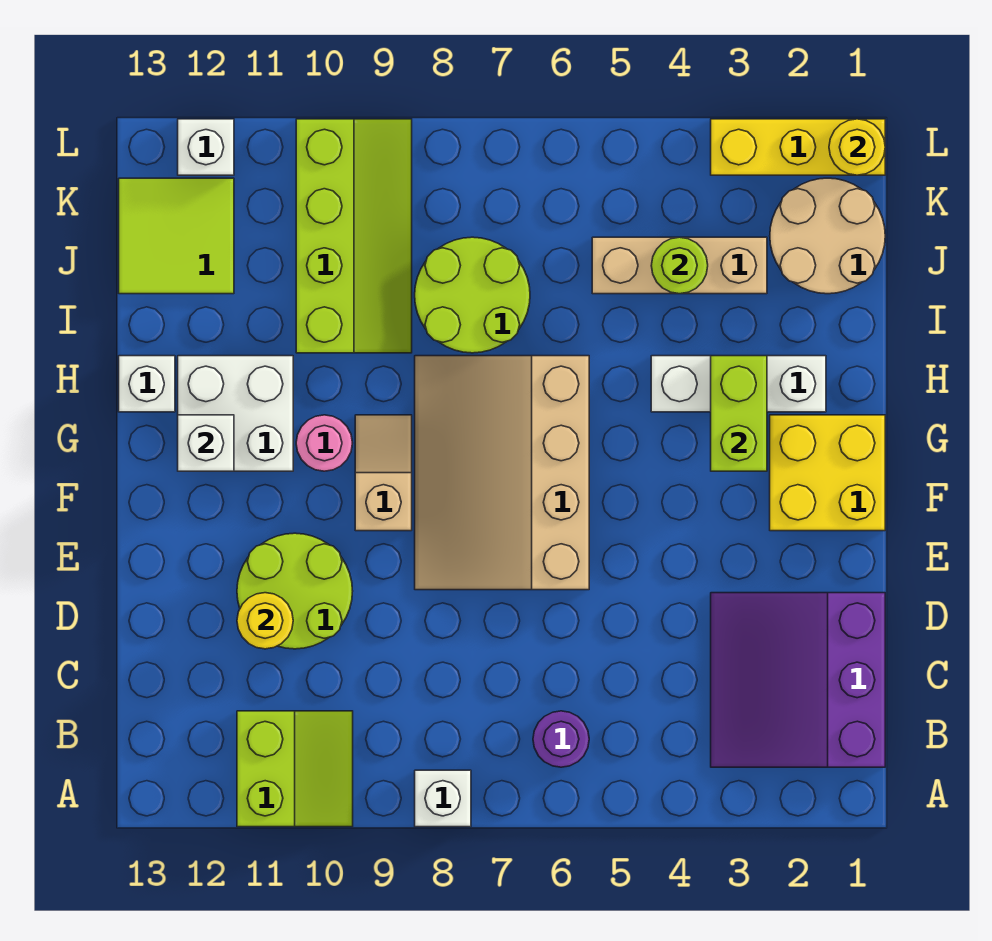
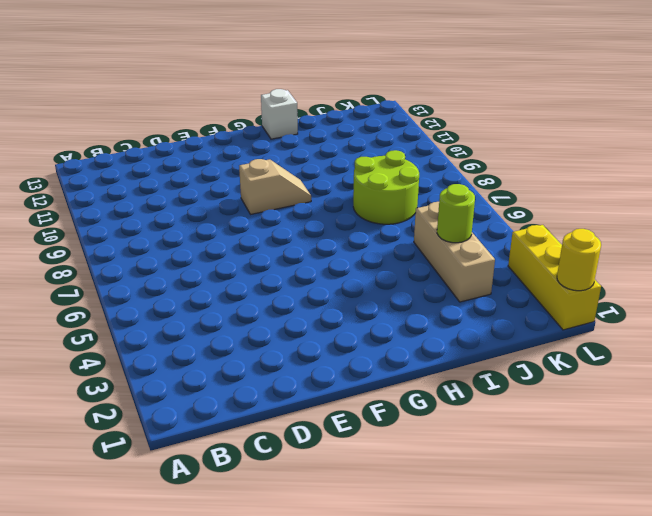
none -> white 1x1 brick [415,770,471,827]
none -> lime 2x2 slope [237,711,353,827]
none -> purple 3x3 slope [711,593,885,767]

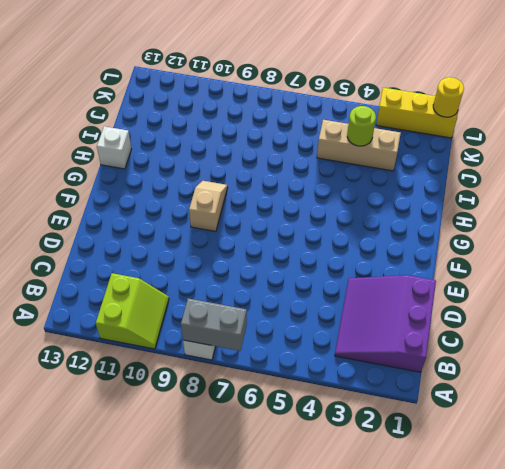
grey 1x2 brick [181,298,247,351] -> none
none -> purple 1x1 round brick [533,711,589,767]
none -> lime 2x2 round brick [237,533,353,649]
none -> tan 3x4 slope [415,356,589,590]

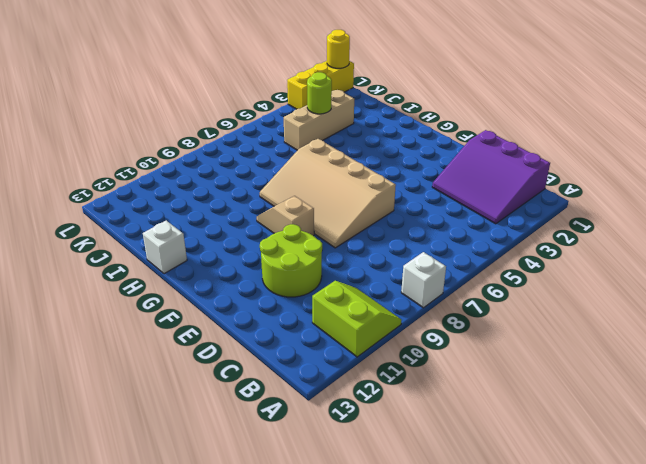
none -> purple 1x1 round brick [533,711,589,767]
none -> yellow 2x2 brick [770,415,885,531]
none -> pink 1x1 round brick [296,415,352,471]

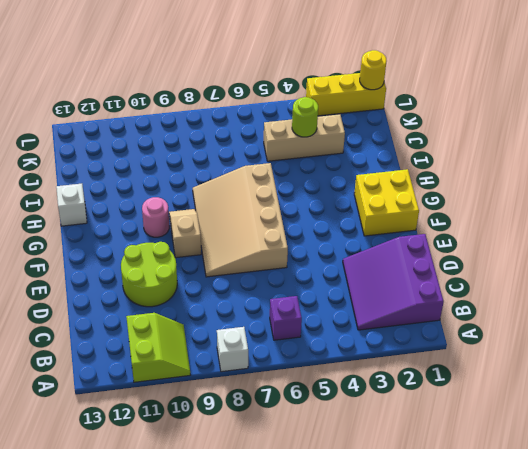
purple 1x1 brick [270,296,302,340] -> purple 1x1 round brick [533,711,589,767]
none -> white 2x2 brick [178,356,293,471]
none -> white 1x3 brick [651,356,826,412]
none -> lime 2x2 round brick [415,237,530,353]

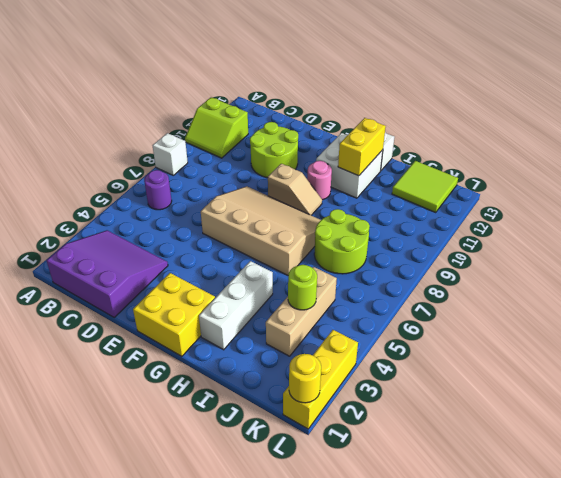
yellow 1x2 brick [338,118,386,176] -> none
none -> lime 2x4 slope [296,119,412,353]
none -> tan 2x2 round brick [770,178,885,294]
none -> white 1x1 brick [178,119,234,175]

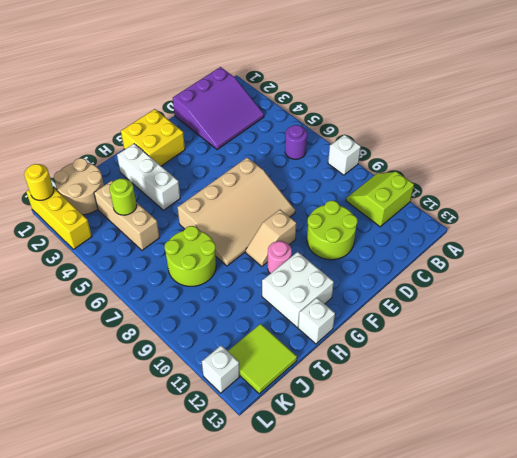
none -> lime 2x4 slope [296,119,412,353]
none -> yellow 1x1 round brick [237,593,293,649]
none -> lime 1x2 brick [711,356,767,471]

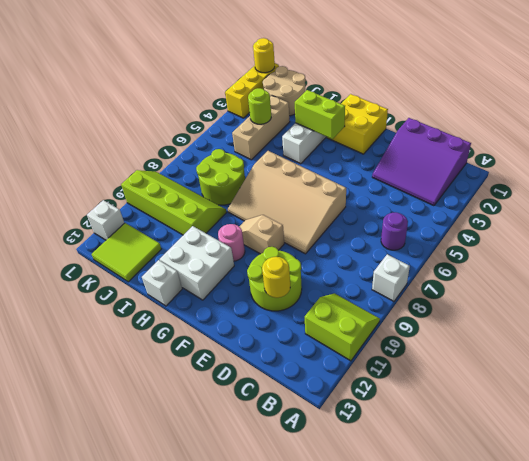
none -> white 1x1 brick [178,415,234,471]

